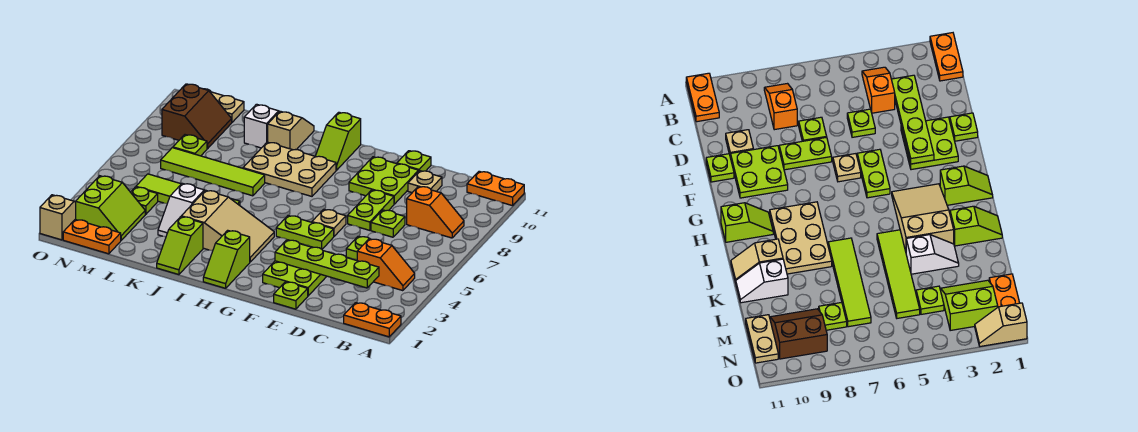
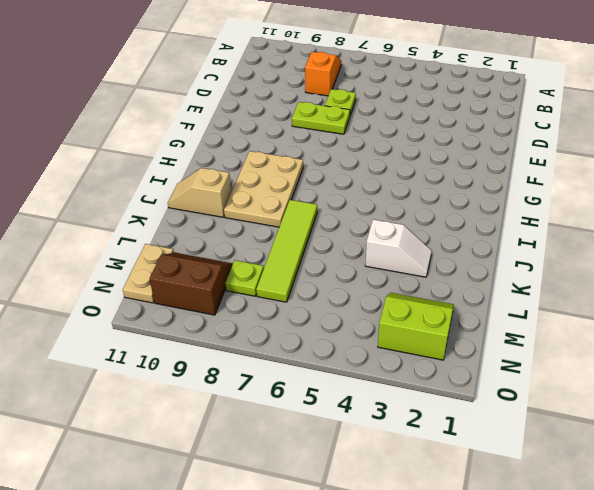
none -> orange 1x2 plate [344,303,401,337]
none -> orange 1x2 plate [467,171,524,206]
none -> orange 1x2 slope [357,239,415,291]
none -> lime 1x1 plate [346,236,369,260]

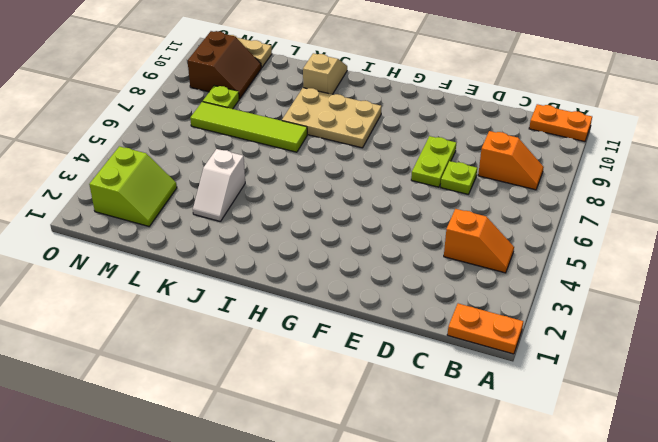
none -> lime 1x1 plate [346,236,369,260]
none -> tan 1x1 plate [408,171,442,193]
none -> lime 1x1 plate [274,282,308,309]
none -> lime 2x2 plate [263,261,327,296]

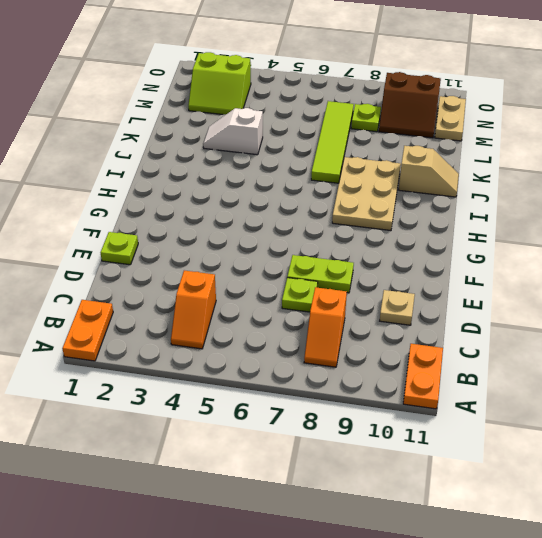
none -> lime 1x1 plate [346,236,369,260]
none -> lime 2x2 plate [263,261,327,296]
none -> lime 2x2 plate [349,157,419,204]
none -> lime 1x1 plate [397,151,431,171]

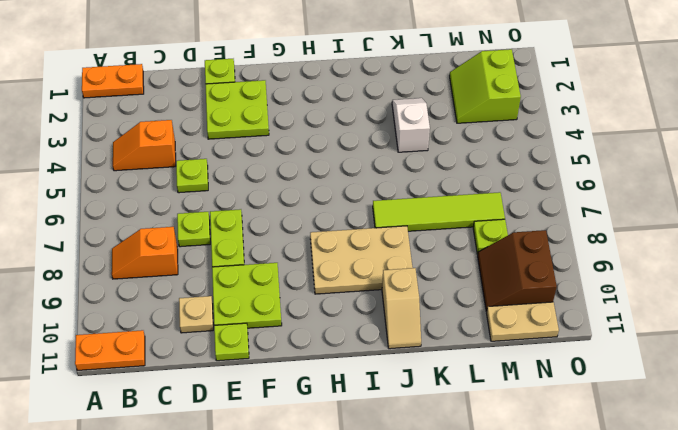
none -> lime 1x2 plate [276,216,334,249]
none -> tan 1x1 plate [312,209,346,236]
none -> lime 1x2 slope [203,230,250,288]
none -> tan 2x3 slope [181,190,274,262]

